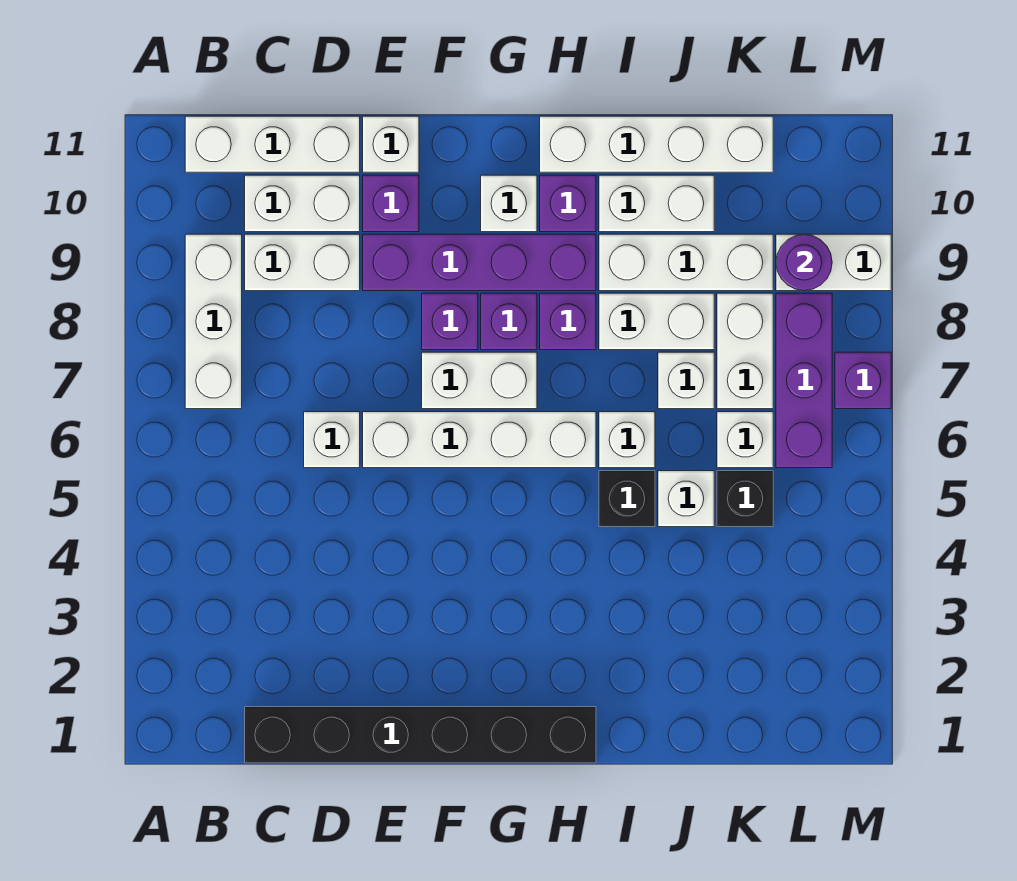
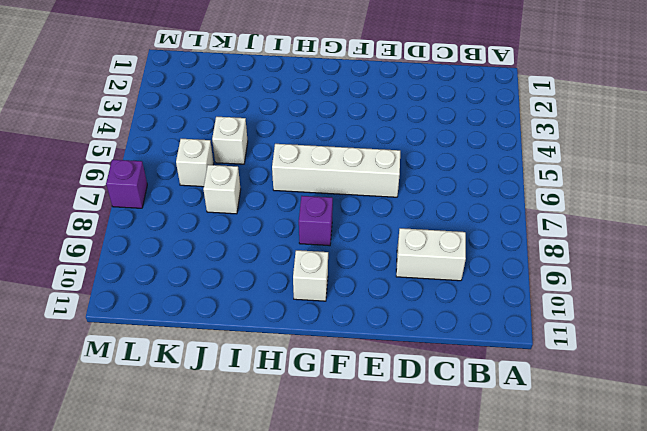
none -> white 1x3 brick [185,234,242,409]
none -> white 1x3 brick [185,116,360,172]
none -> black 1x6 brick [245,707,596,763]
none -> white 1x2 brick [245,175,360,232]

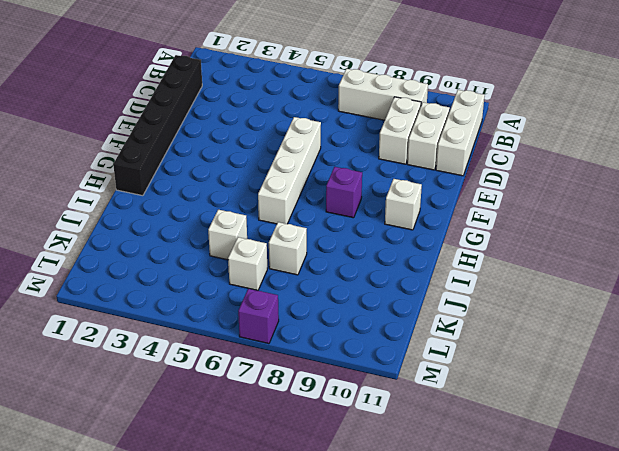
none -> white 1x1 brick [304,412,360,468]
none -> purple 1x4 brick [363,234,596,291]
none -> purple 1x1 brick [363,175,419,232]
none -> white 1x1 brick [363,116,419,172]

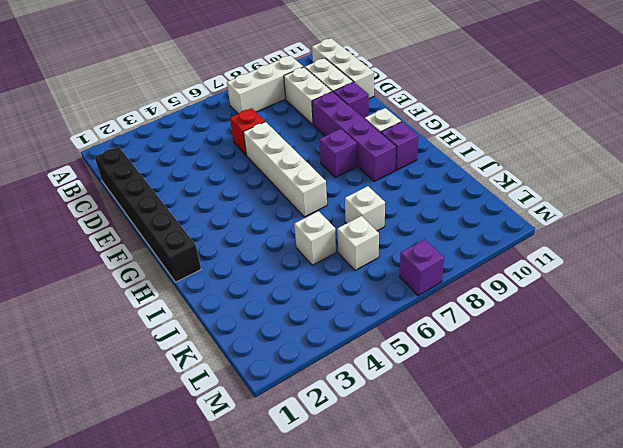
red 1x1 brick [230,108,265,155] -> white 1x1 brick [304,412,360,468]
none -> white 1x1 brick [363,116,419,172]
none -> white 1x2 brick [422,352,537,409]
none -> purple 1x1 brick [422,293,478,350]
none -> purple 1x1 brick [540,293,596,350]

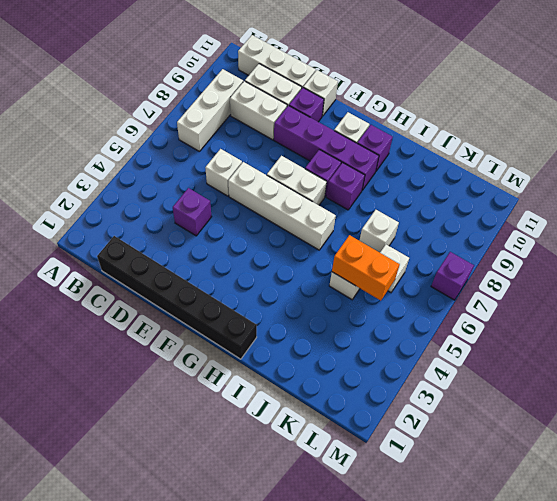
purple 1x1 brick [173,188,212,236] -> purple 1x1 brick moved to [422,293,478,350]
orange 1x2 brick [332,235,400,301] -> none
none -> white 1x4 brick [540,116,773,172]
none -> black 1x1 brick [599,471,655,527]
none -> white 1x1 brick [599,412,655,468]
none -> white 1x2 brick [599,293,714,350]

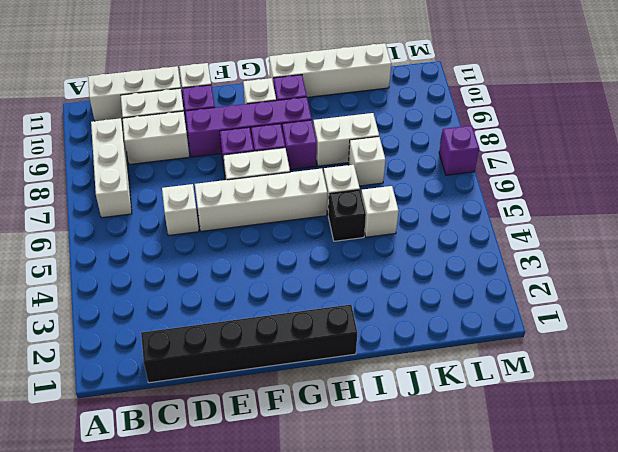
none -> white 1x3 brick [599,234,773,291]
none -> white 1x2 brick [599,175,714,232]
none -> black 1x1 brick [717,471,773,527]
none -> white 1x1 brick [717,412,773,468]

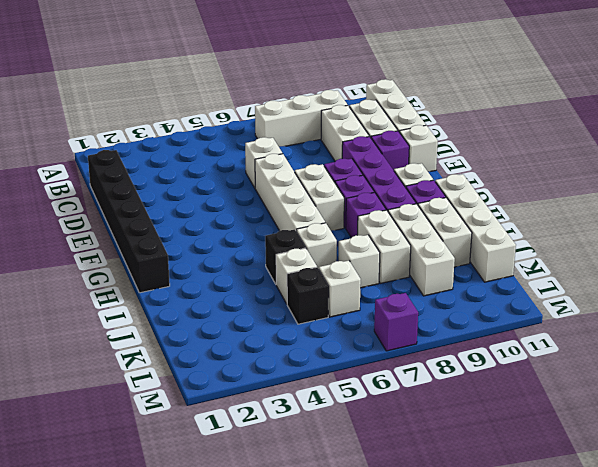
none -> white 1x2 brick [717,293,773,409]
none -> purple 1x3 brick [776,293,832,468]
none -> white 1x2 brick [776,234,891,291]
none -> purple 1x1 round brick [776,234,832,291]

